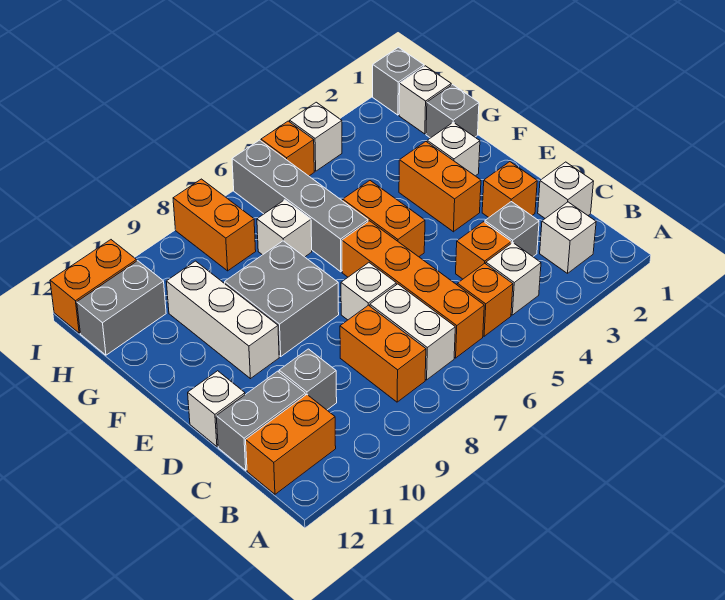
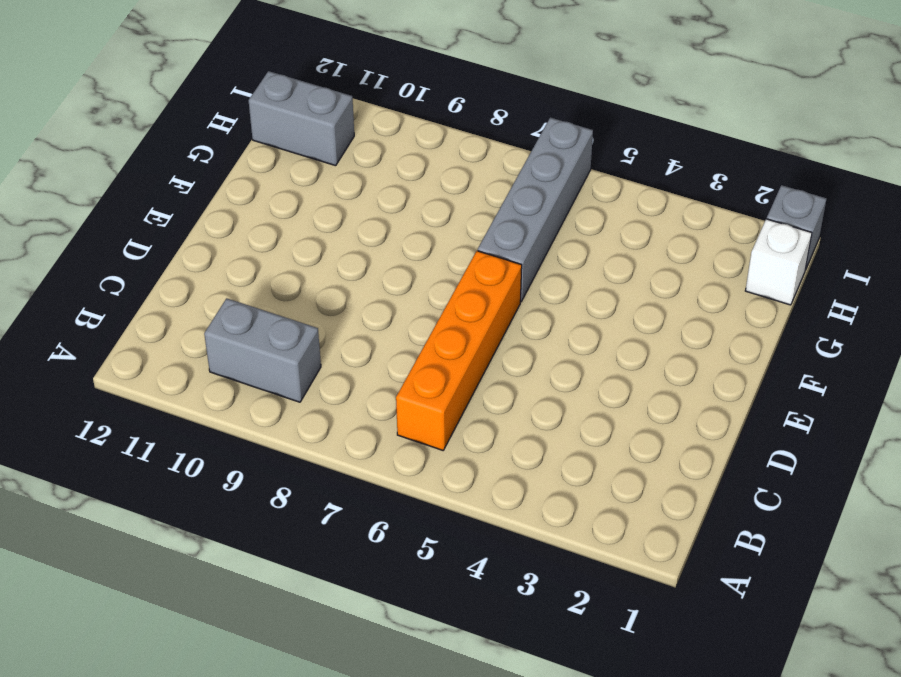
grey 1x2 brick [204,298,321,402] -> grey 1x2 brick moved to [216,371,306,470]
none -> white 1x1 brick [540,202,596,273]
none -> white 1x1 brick [486,243,541,315]
none -> orange 1x1 brick [457,263,513,336]
none -> white 1x2 brick [370,284,455,380]

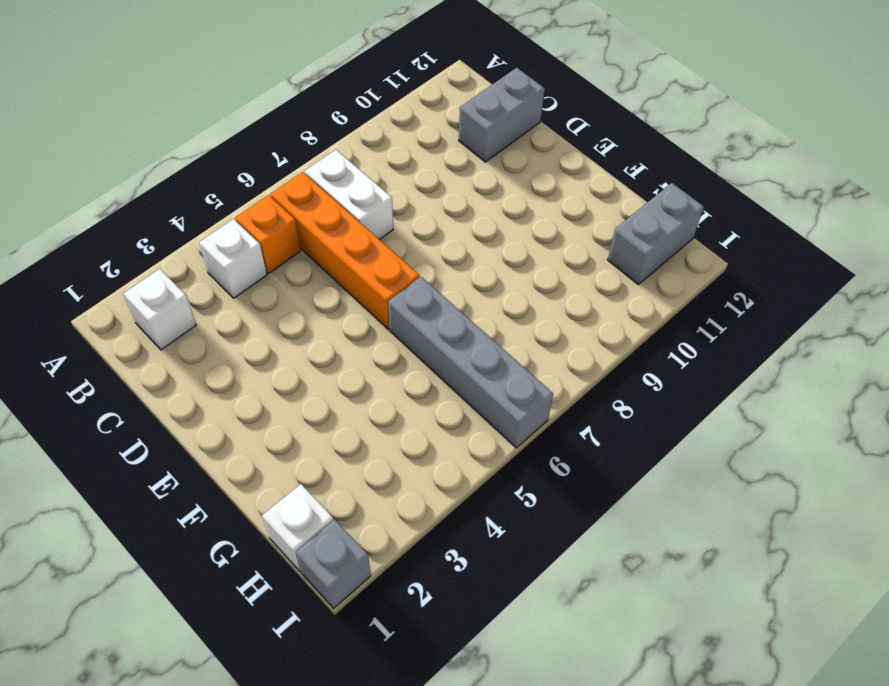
none -> orange 1x2 brick [340,305,426,402]
none -> orange 1x2 brick [246,395,336,494]
none -> white 1x1 brick [538,162,594,218]
none -> grey 1x1 brick [485,202,539,256]

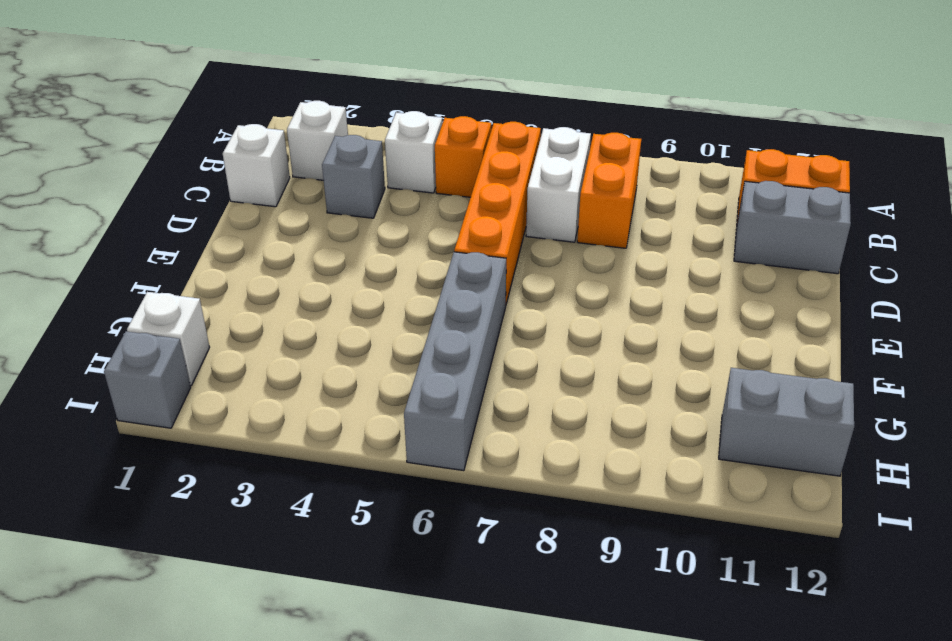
none -> orange 1x1 brick [456,222,511,279]
none -> grey 1x1 brick [279,349,337,410]
none -> orange 1x1 brick [482,162,537,217]
none -> white 1x1 brick [341,263,396,320]

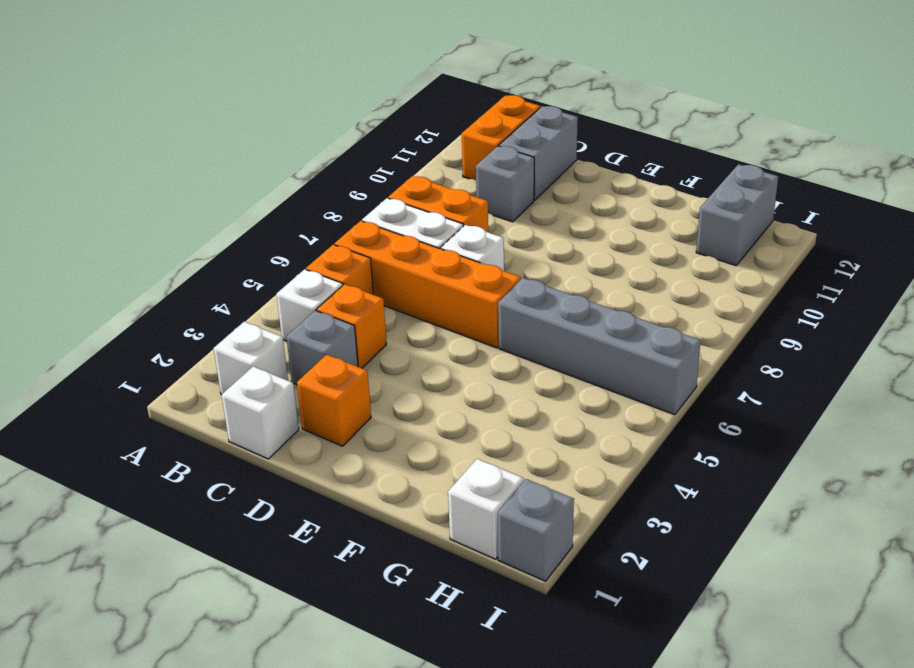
none -> white 1x1 brick [188,371,245,447]
none -> orange 1x2 brick [399,142,481,232]
none -> orange 1x2 brick [343,181,425,257]
none -> grey 2x2 brick [225,241,339,356]

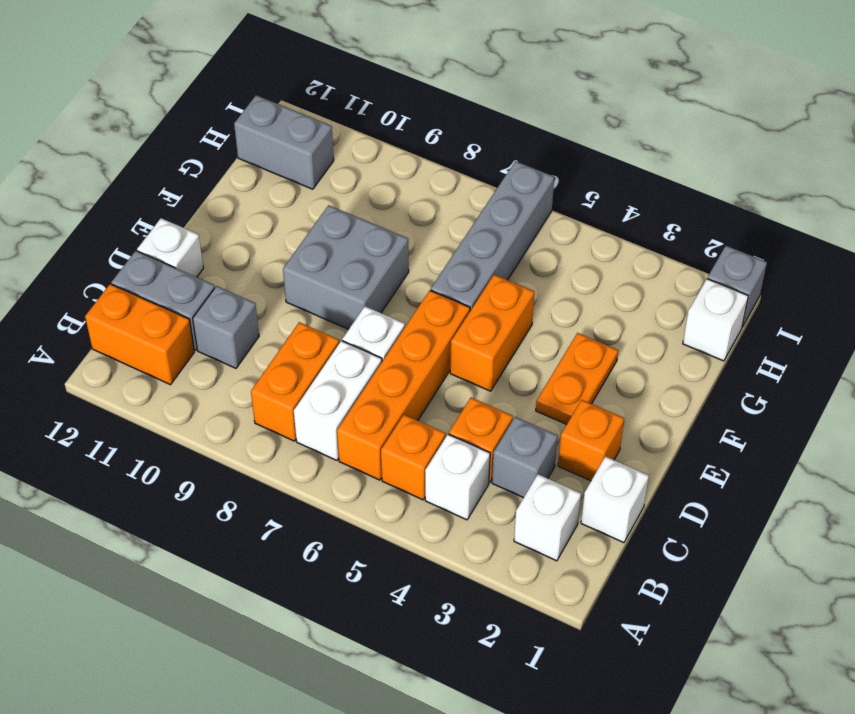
orange 1x2 plate [536,333,618,424] -> orange 1x2 brick [399,142,481,232]
none -> white 1x3 brick [166,261,279,379]
none -> white 1x1 brick [427,122,480,176]
none -> grey 1x1 brick [426,85,479,138]
none -> white 1x1 brick [257,200,312,257]

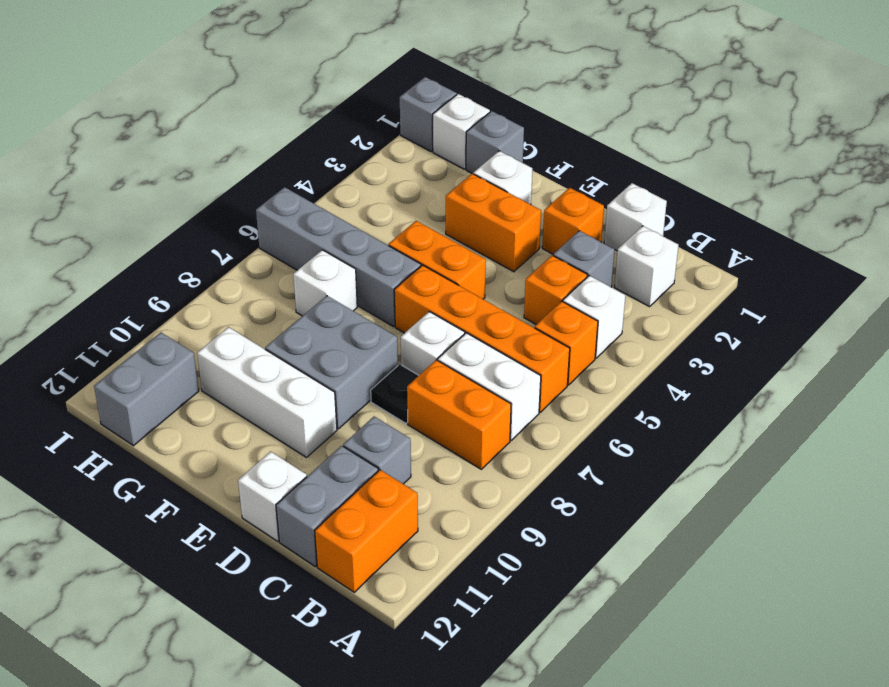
black 1x1 plate [371,364,419,423] -> none
none -> orange 1x2 brick [173,179,256,271]
none -> white 1x1 brick [290,102,342,171]
none -> orange 1x1 brick [261,121,314,176]
none -> orange 1x2 brick [50,240,137,333]

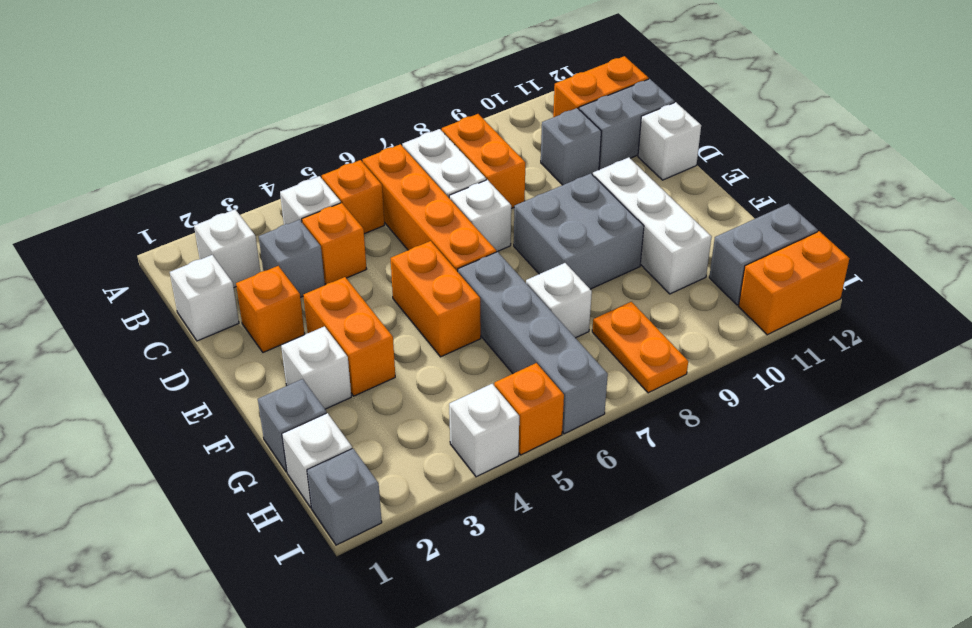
orange 1x2 plate [592,302,688,393] -> orange 1x2 brick [173,179,256,271]

